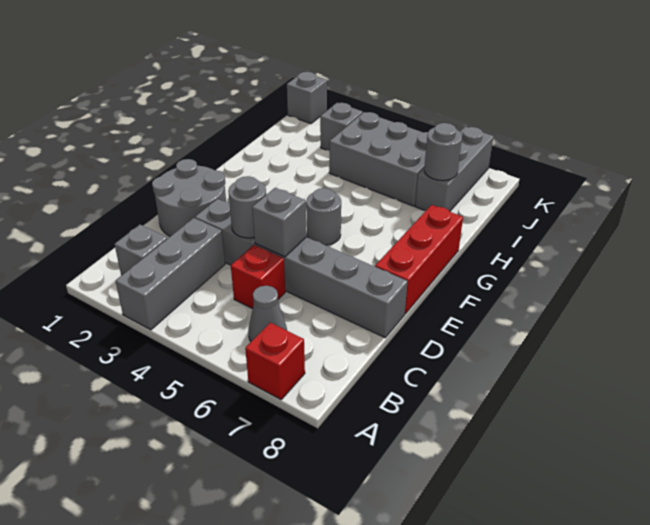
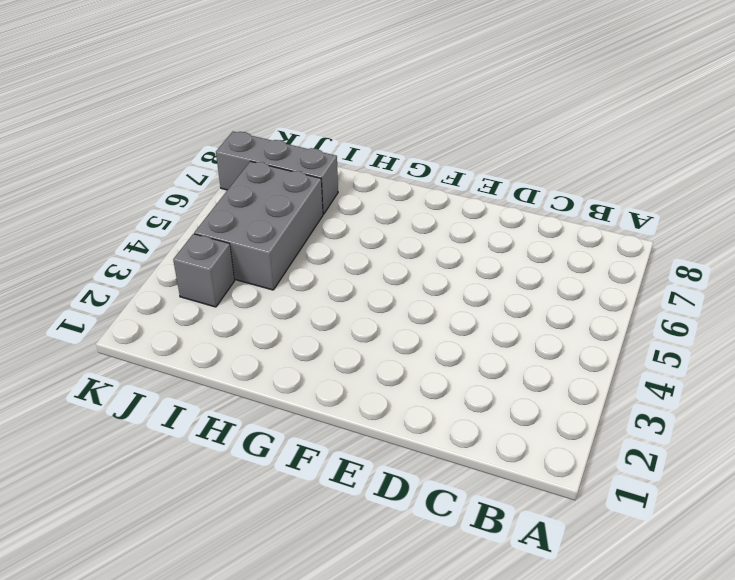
none -> grey 1x3 brick [116,218,225,330]
none -> red 1x1 brick [245,323,305,399]
none -> grey 1x1 brick [115,225,167,276]

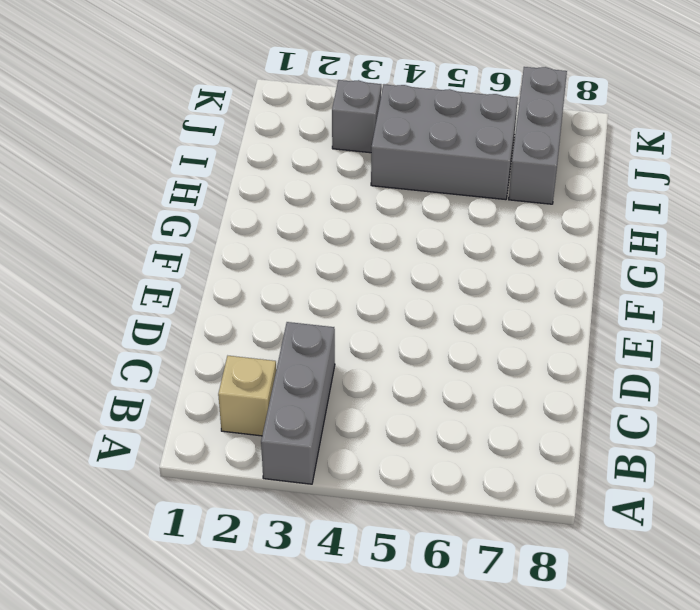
tan 1x1 brick [218,356,276,436] -> grey 1x1 brick [115,225,167,276]
none -> red 1x1 brick [245,323,305,399]
none -> grey 1x1 cone [248,286,287,341]
none -> red 1x1 brick [231,245,285,309]

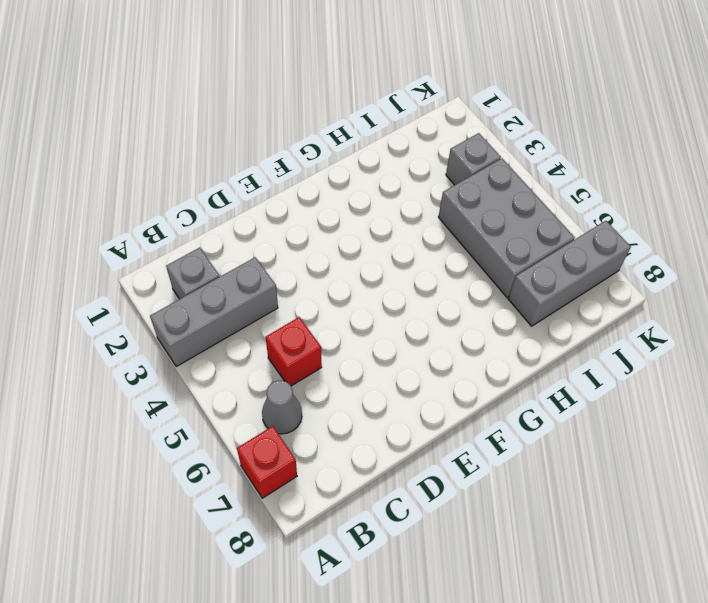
none -> grey 2x2 round brick [152,159,226,236]
none -> grey 1x6 brick [195,199,408,338]
none -> red 1x3 brick [375,205,463,314]

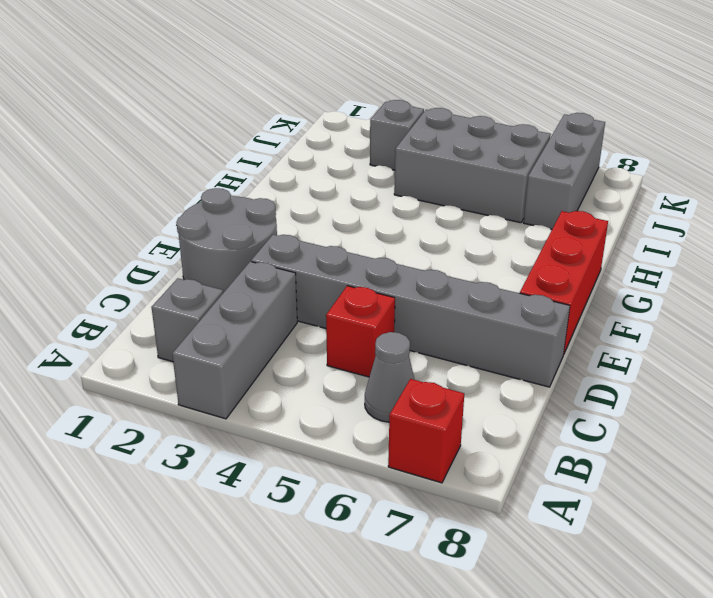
none -> grey 1x1 round brick [306,188,341,245]
none -> grey 1x1 brick [287,72,327,124]
none -> grey 1x1 round brick [228,176,266,238]

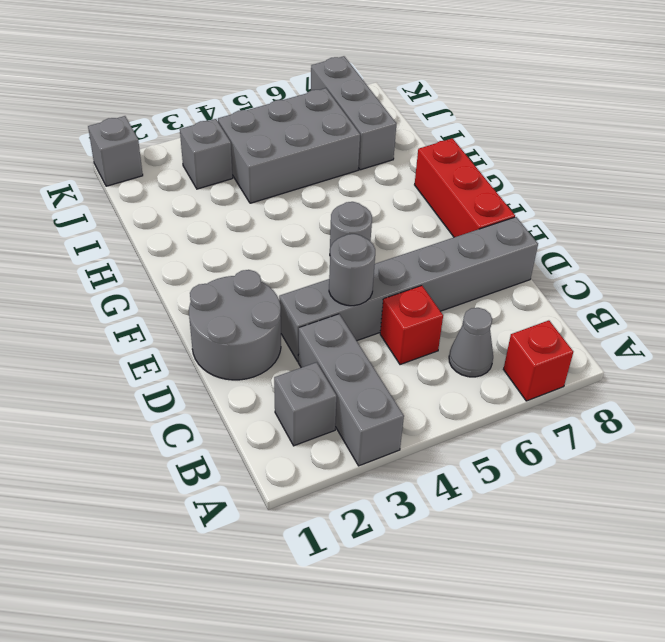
none -> grey 1x1 brick [252,188,306,257]
none -> grey 1x1 round brick [424,123,462,181]

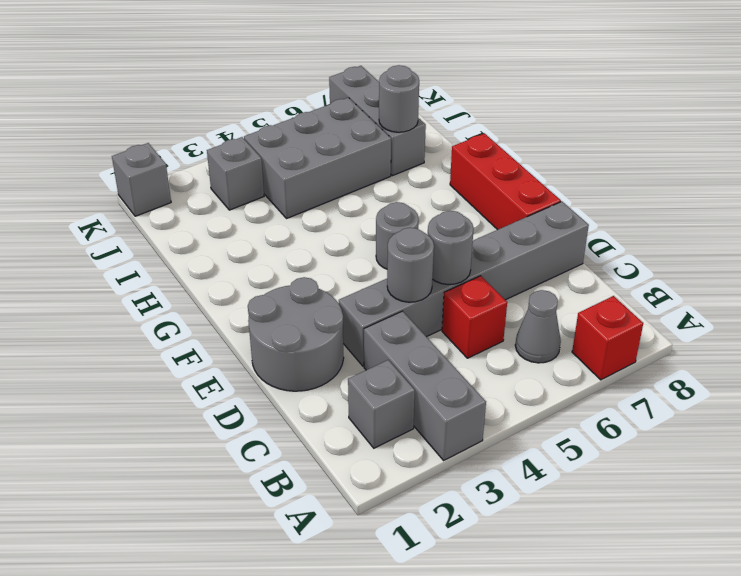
grey 1x1 round brick [428,211,474,285] -> grey 1x1 brick [252,188,306,257]

